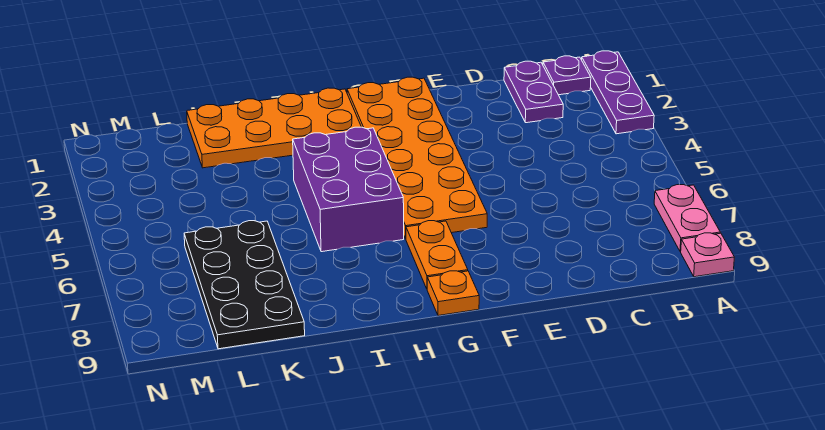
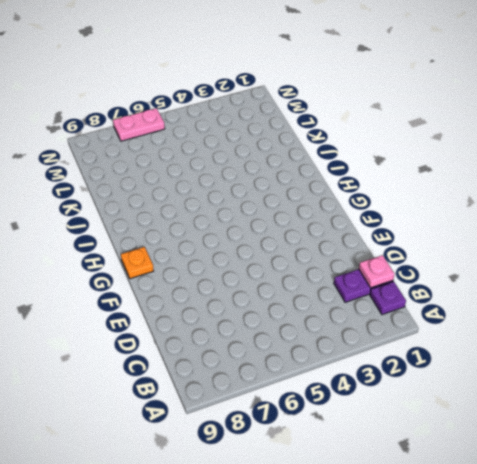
pink 1x1 plate [359,255,395,288] -> pink 1x1 plate moved to [681,233,734,277]
pink 1x2 plate [113,108,165,141] -> pink 1x2 plate moved to [654,184,720,252]
none -> purple 1x3 plate [582,51,654,134]
none -> orange 2x6 plate [347,77,487,239]

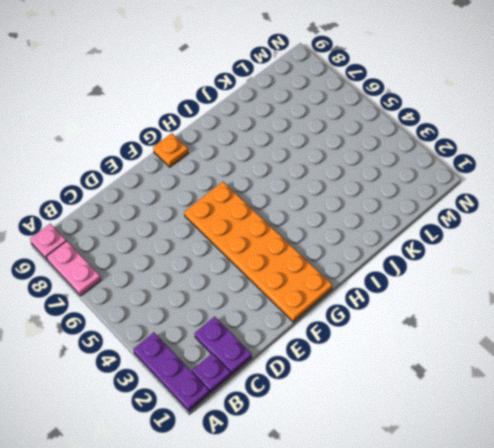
none -> orange 1x2 plate [406,221,468,289]
none -> orange 2x4 plate [187,88,361,168]

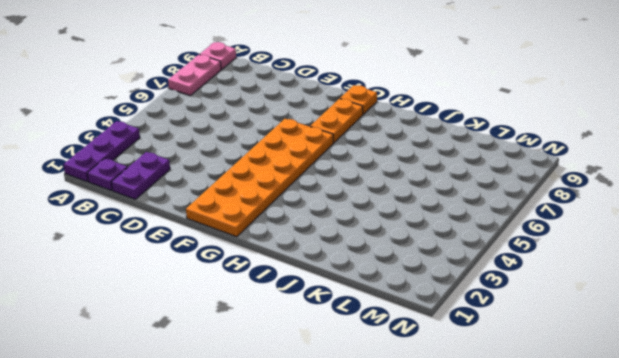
none -> orange 2x4 plate [187,88,361,168]
none -> purple 2x3 brick [293,127,404,252]

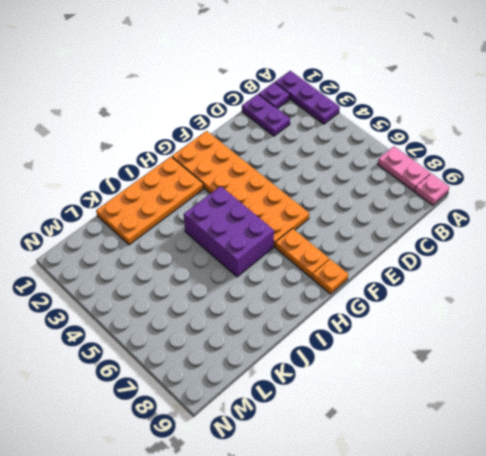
none -> black 2x4 plate [184,221,305,349]

